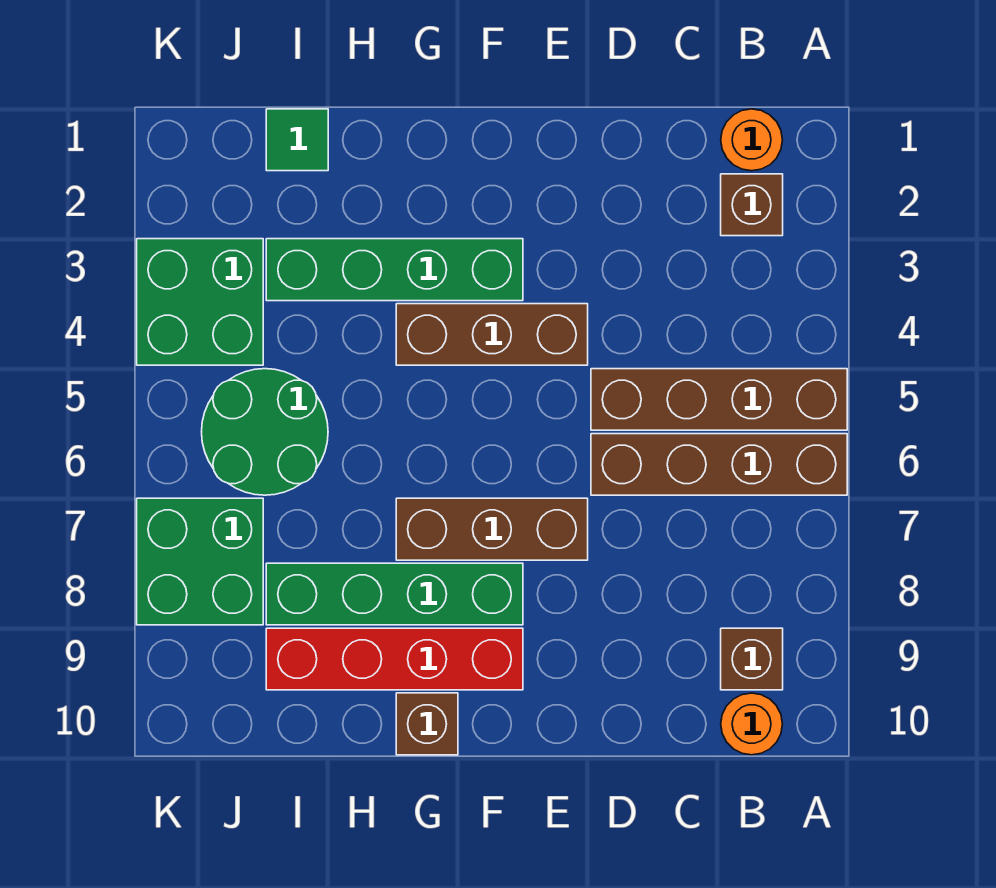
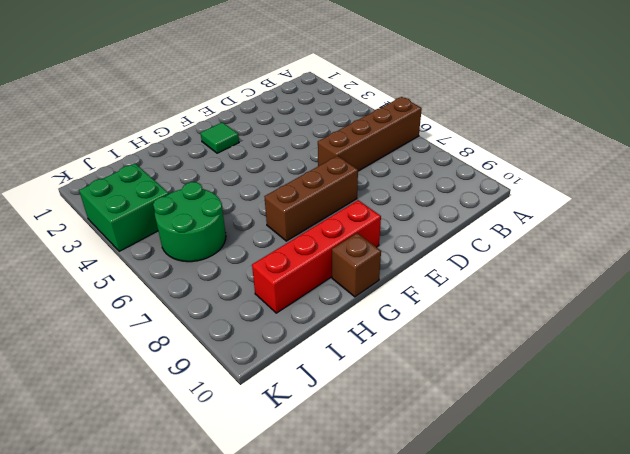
green 1x1 tile [201,122,239,153] -> green 1x1 tile moved to [266,109,328,171]
none -> brown 1x4 brick [591,369,847,430]
none -> orange 1x1 round brick [721,109,782,171]
none -> brown 1x1 brick [721,174,783,236]

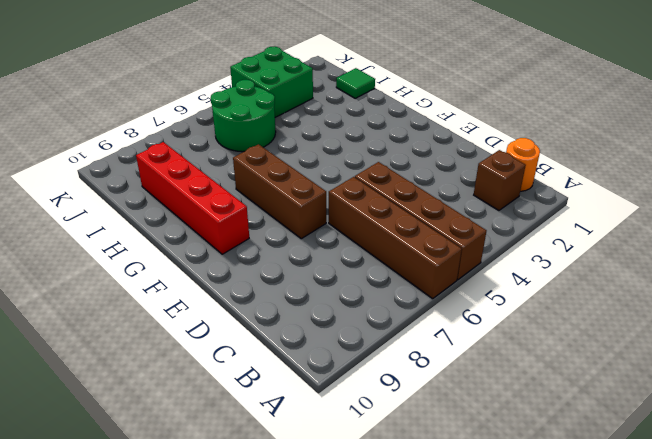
none -> brown 1x1 brick [721,628,783,690]
none -> orange 1x1 round brick [721,693,782,755]
none -> brown 1x3 brick [396,304,588,365]

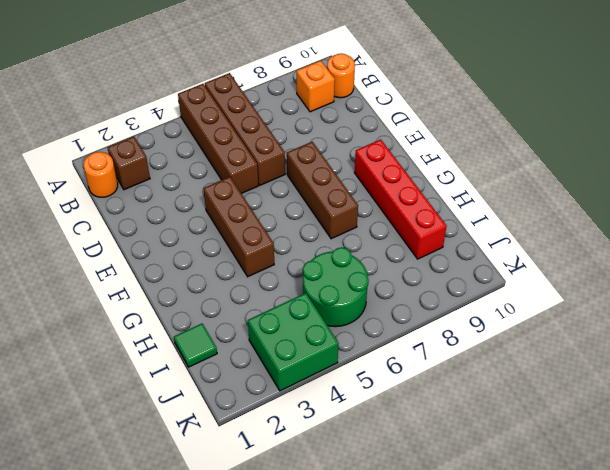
orange 1x1 brick [297,61,335,112] -> brown 1x1 brick [721,628,783,690]
none -> green 1x4 brick [266,239,523,301]
none -> green 1x4 brick [266,563,523,625]
none -> brown 1x1 brick [396,693,458,755]

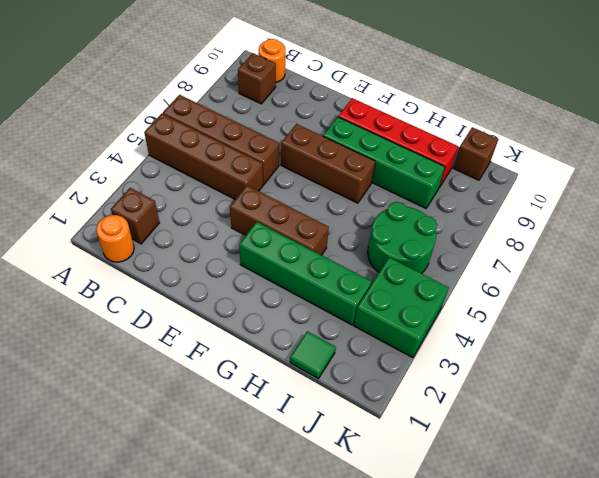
brown 1x1 brick [453,127,498,180] -> brown 1x1 brick moved to [396,693,458,755]
none -> green 2x2 brick [137,498,263,625]

